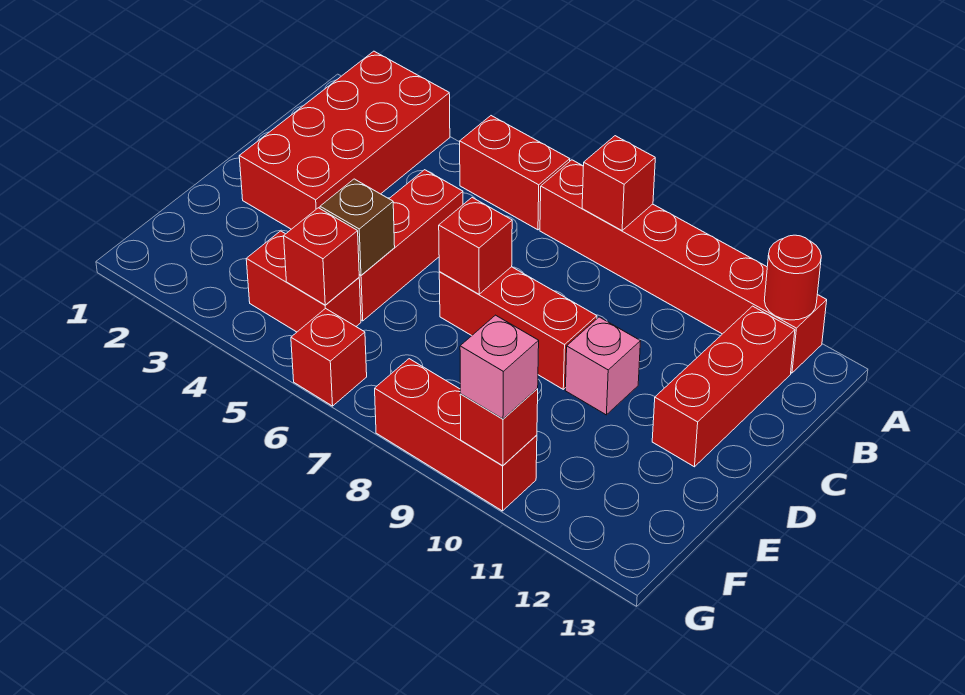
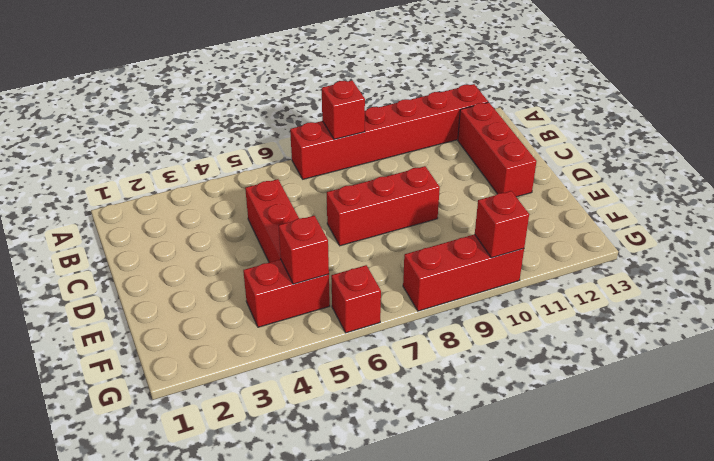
none -> red 2x4 brick [239,51,450,229]
none -> red 1x2 brick [460,116,570,230]
none -> pink 1x1 brick [565,317,641,415]

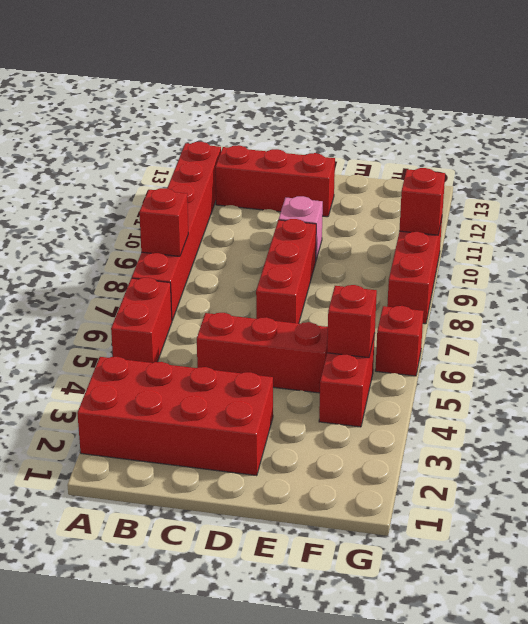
none -> red 1x1 round brick [764,235,821,320]
none -> red 1x1 brick [439,198,512,294]
none -> brown 1x1 brick [320,179,395,275]

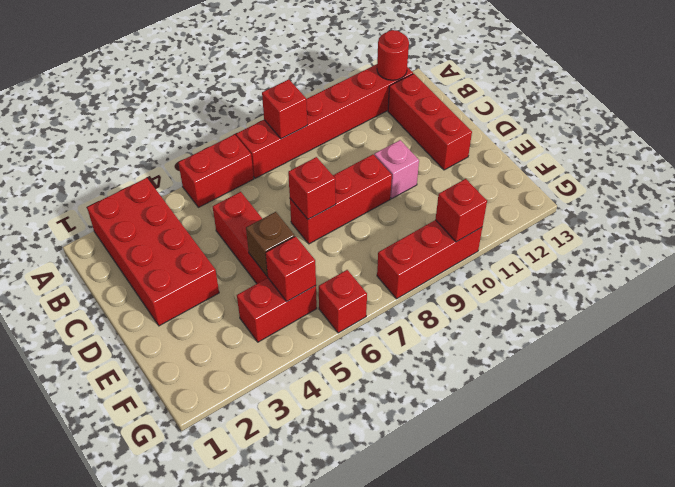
none -> pink 1x1 brick [460,315,539,419]

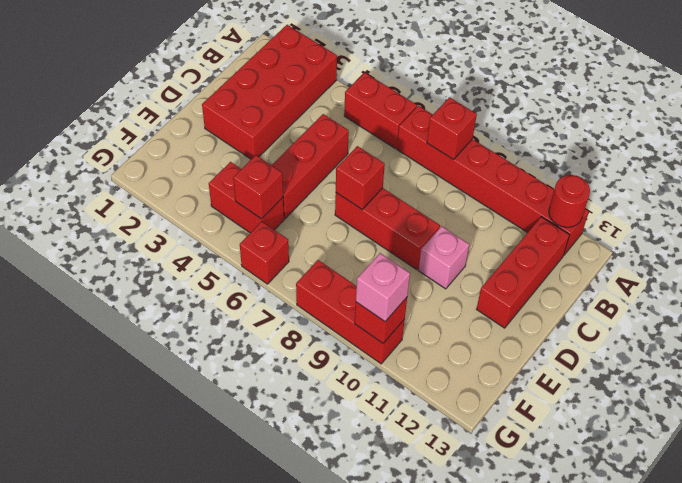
none -> brown 1x1 brick [320,179,395,275]

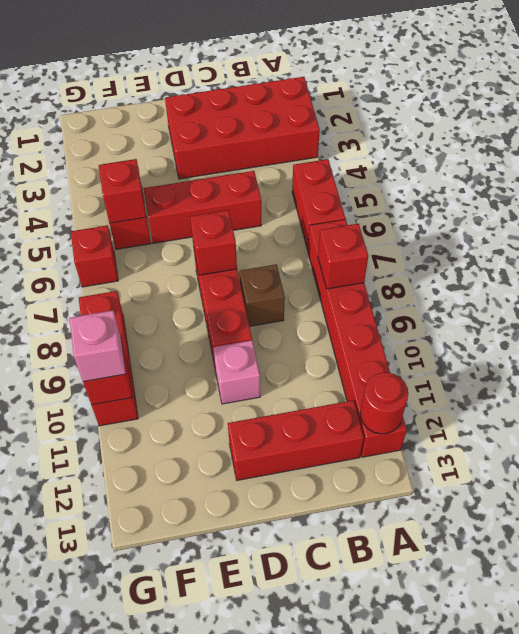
brown 1x1 brick [239,264,285,326] -> brown 1x1 brick moved to [320,179,395,275]

